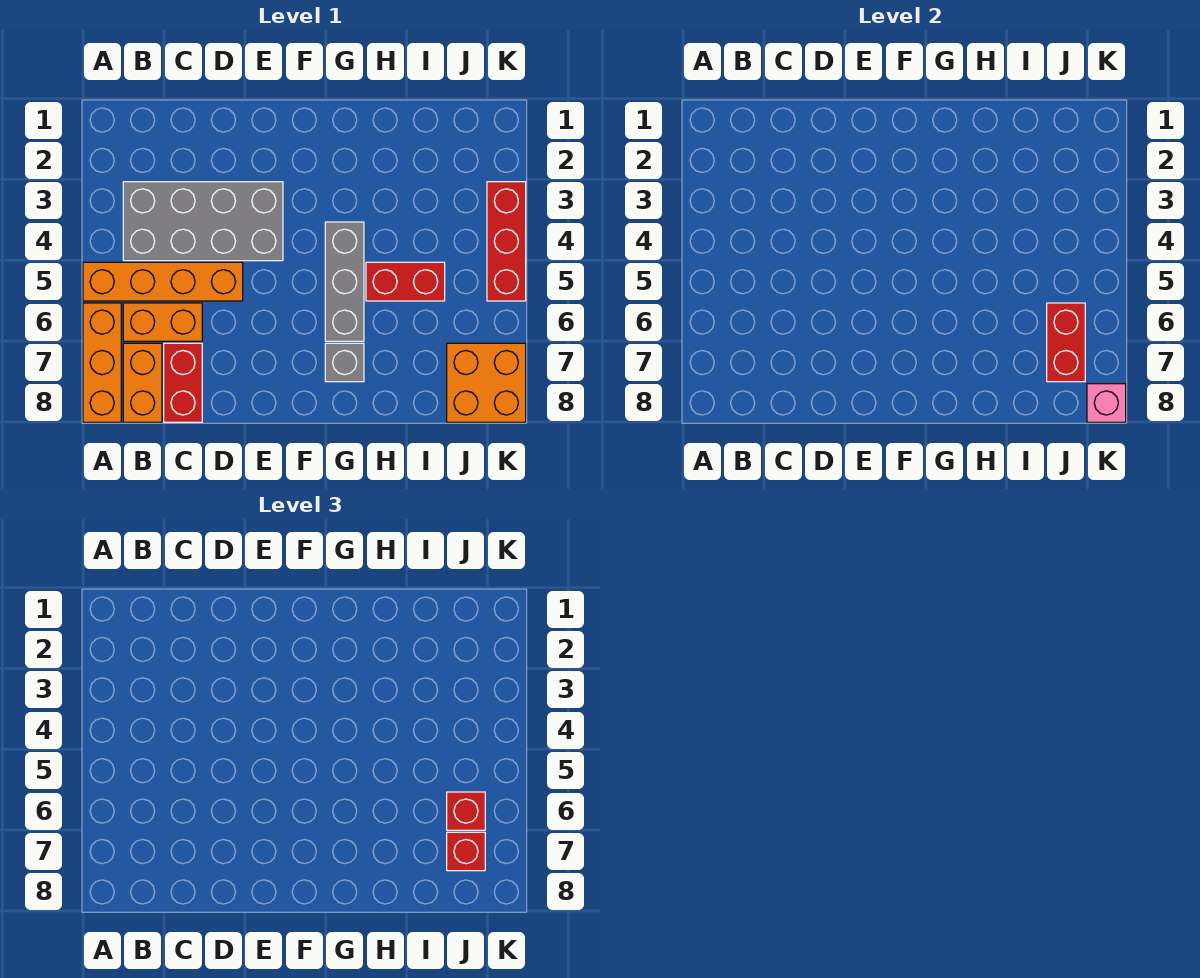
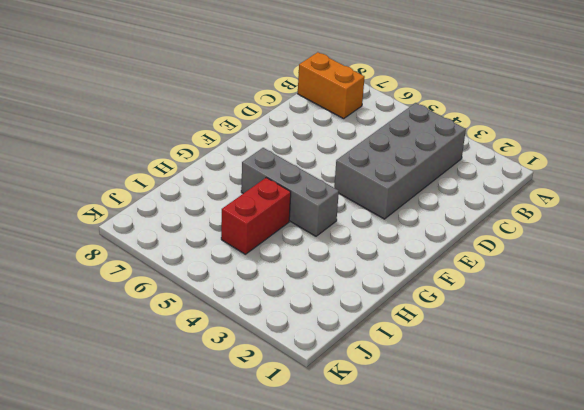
none -> orange 1x4 brick [83,262,243,301]
none -> orange 1x3 brick [83,303,121,422]
none -> orange 1x2 brick [123,303,202,341]

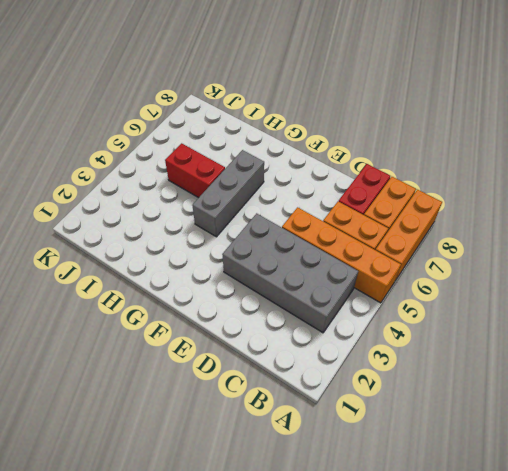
none -> grey 1x1 brick [325,343,364,382]
none -> orange 2x2 brick [447,343,526,422]
none -> red 1x3 brick [487,182,526,301]

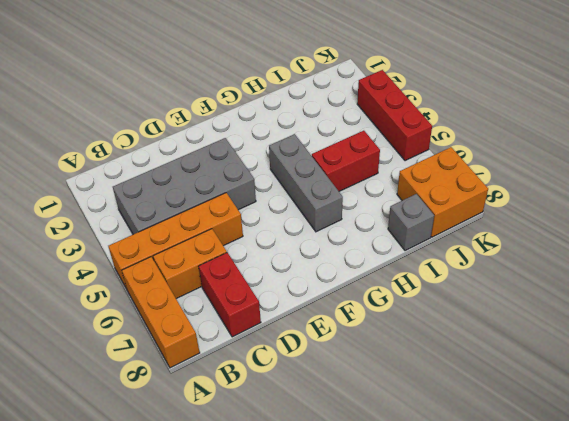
grey 1x1 brick [388,194,434,251] -> grey 1x1 brick moved to [325,343,364,382]
none -> orange 1x2 brick [123,343,162,422]
none -> red 1x2 brick [1047,303,1085,382]
none -> pink 1x1 brick [1087,384,1126,422]

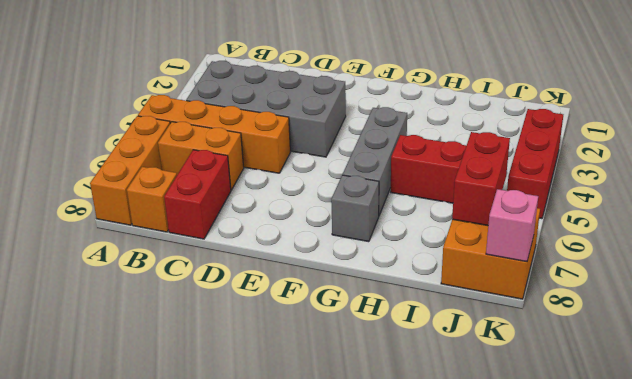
orange 1x1 brick [127,167,177,232] -> orange 1x2 brick [123,343,162,422]
none -> red 1x1 brick [447,792,485,830]
none -> red 1x1 brick [447,832,485,871]

